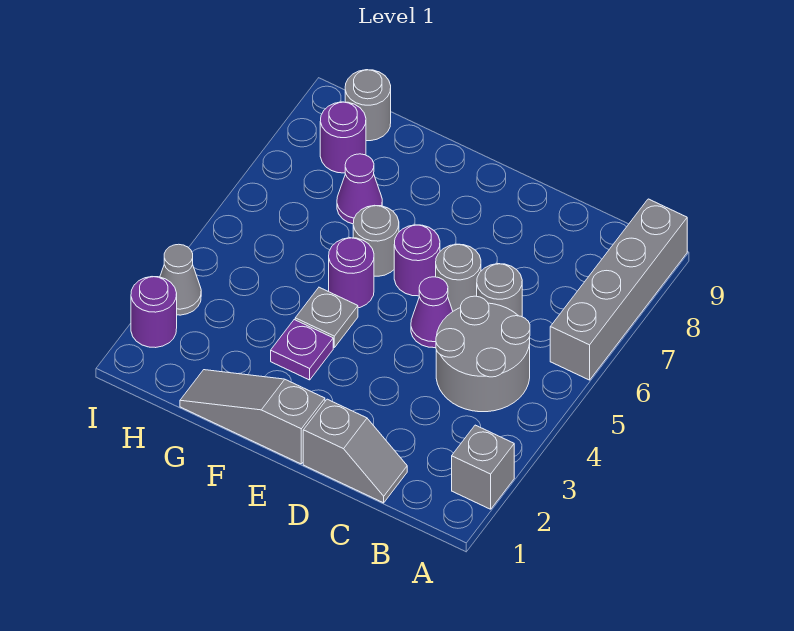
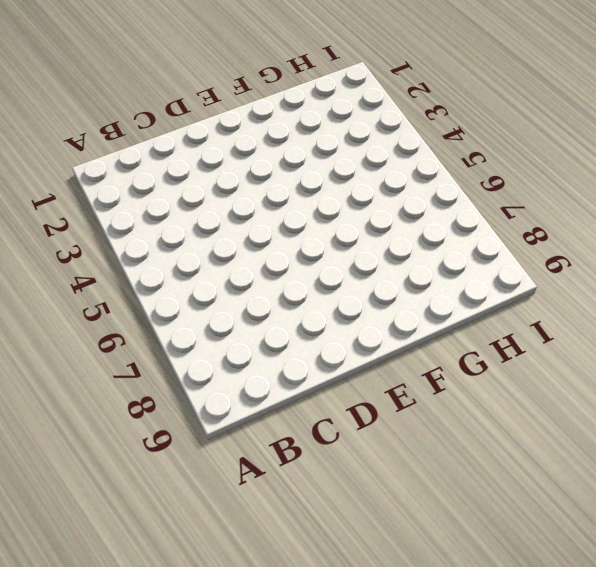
none -> grey 1x1 brick [452,425,514,509]
none -> grey 1x4 brick [550,199,687,380]
none -> grey 2x2 round brick [436,296,530,412]

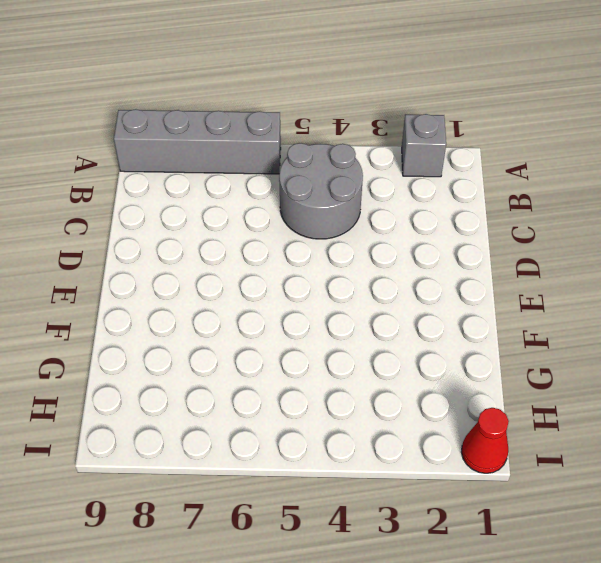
red 1x1 cone [461,408,509,473] -> none
none -> grey 1x2 slope [303,399,407,503]
none -> grey 1x1 round brick [477,264,522,317]
none -> purple 1x1 cone [411,277,453,348]

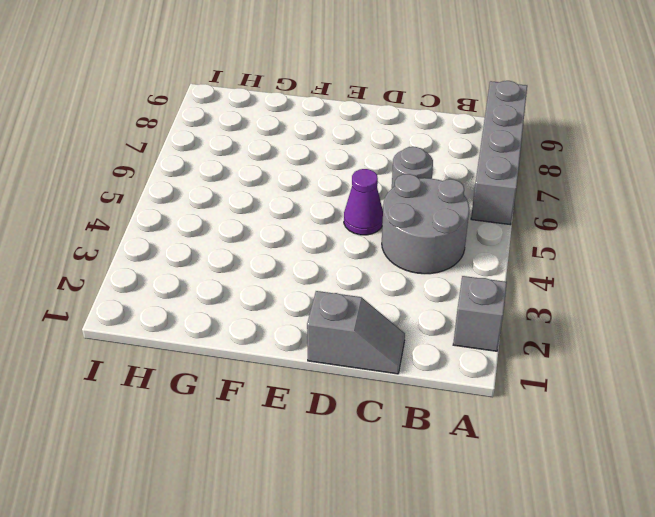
none -> grey 1x1 round brick [436,244,481,311]
none -> grey 1x3 slope [180,370,325,464]
none -> purple 1x1 round brick [394,225,440,296]

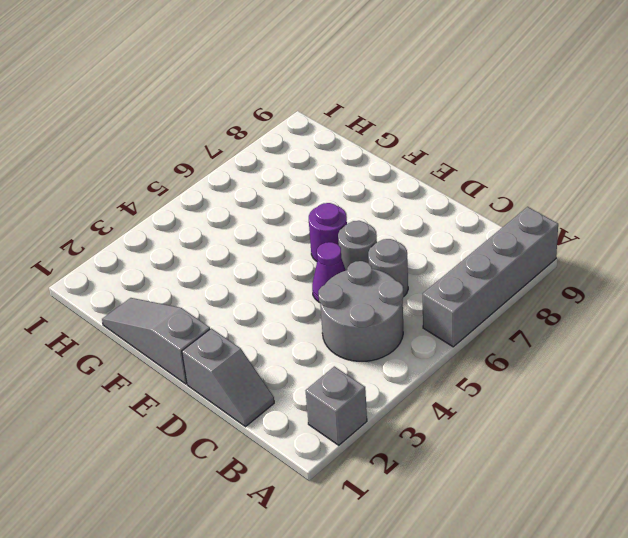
none -> purple 1x1 plate [271,320,333,380]
none -> grey 1x1 plate [295,287,358,347]
none -> purple 1x1 round brick [329,238,374,308]

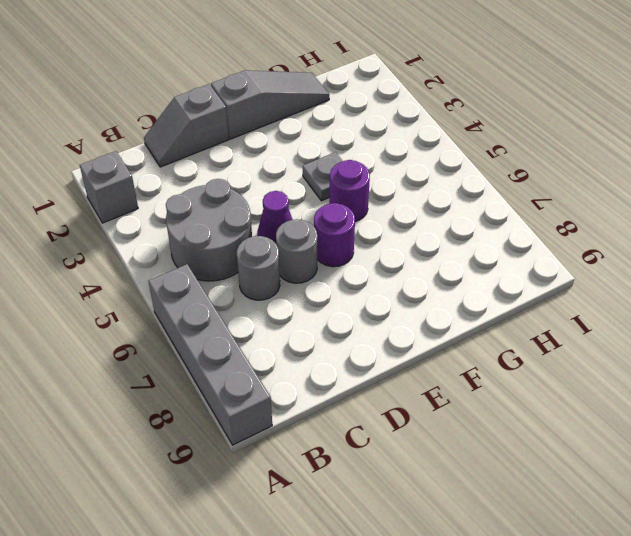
none -> purple 1x1 plate [271,320,333,380]
none -> grey 1x1 round brick [353,205,399,276]
none -> purple 1x1 cone [337,154,382,224]

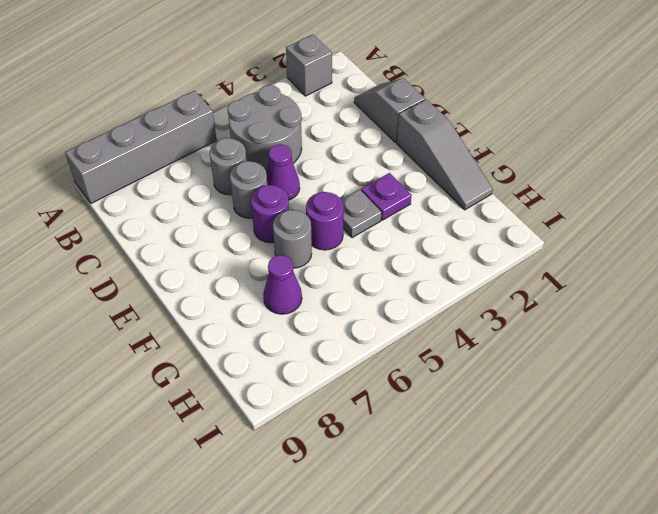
none -> purple 1x1 round brick [320,102,366,173]
none -> grey 1x1 round brick [345,70,391,141]
none -> purple 1x1 round brick [131,277,177,348]

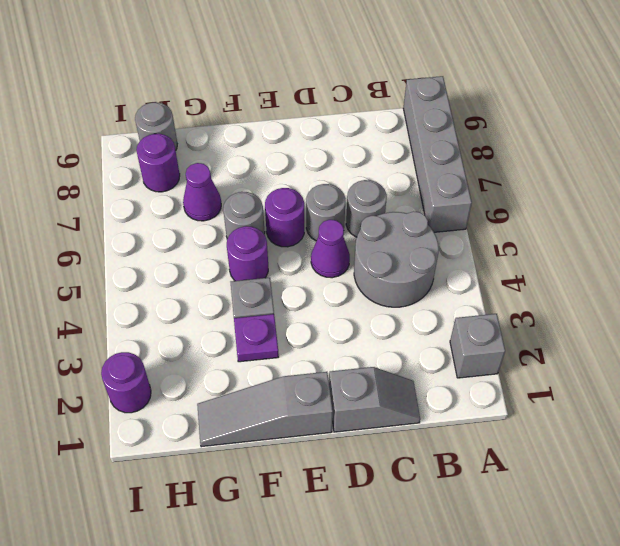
none -> grey 1x1 cone [160,244,201,315]

